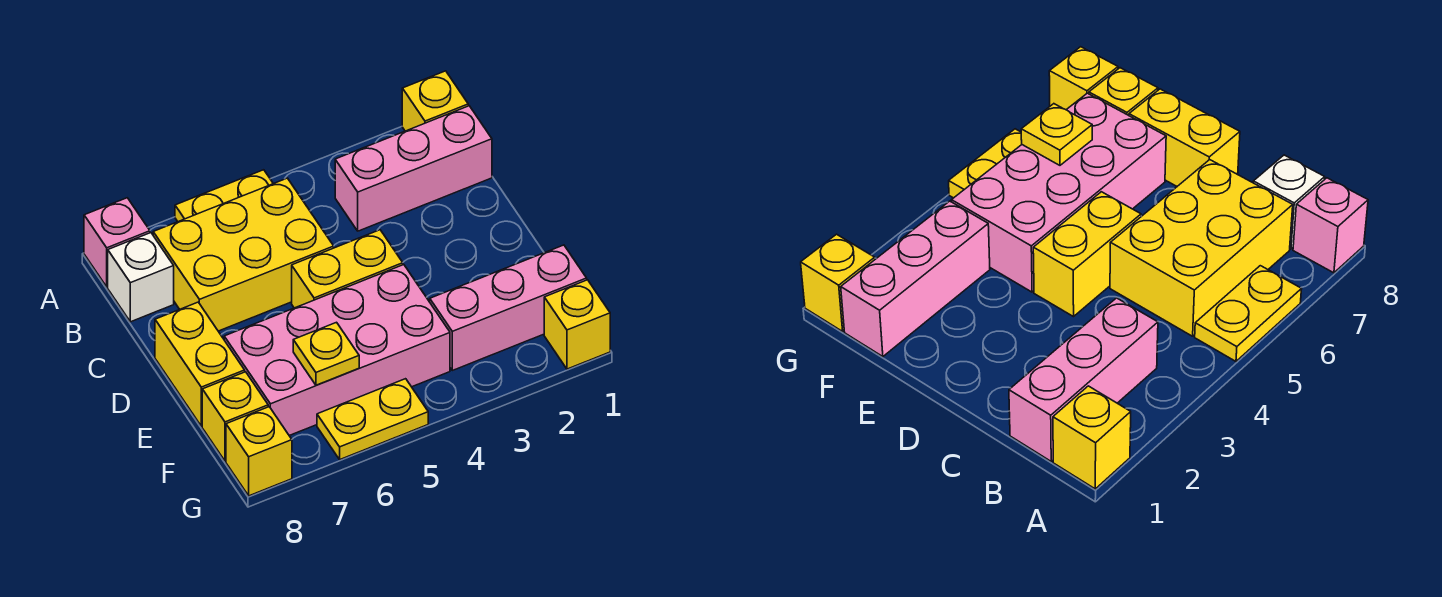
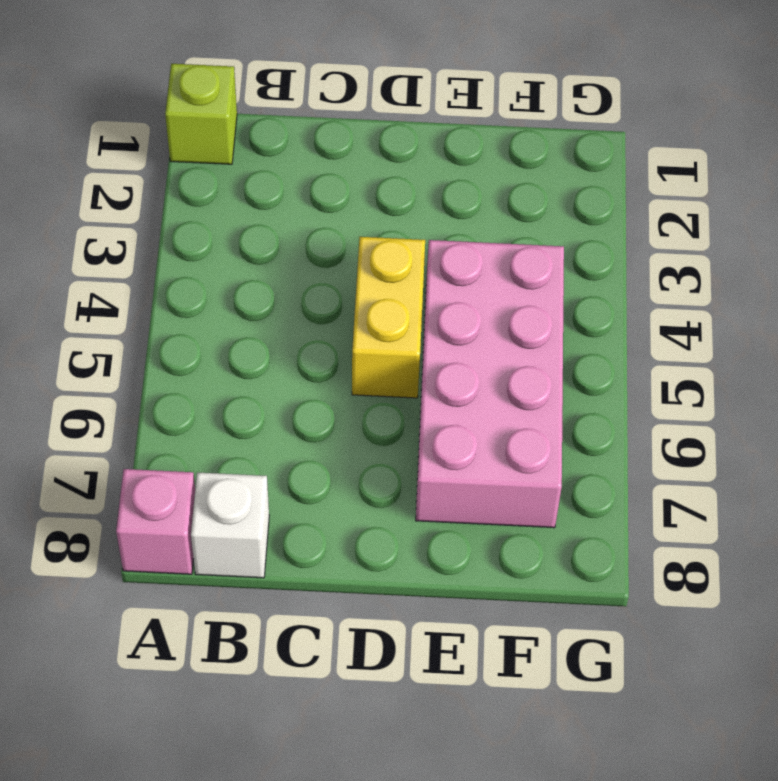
lime 1x1 brick [165,64,237,164] -> yellow 1x1 brick [402,71,468,131]
none -> yellow 1x2 plate [175,170,273,222]
none -> pink 1x3 brick [335,106,492,231]
none -> yellow 2x3 brick [153,178,334,331]

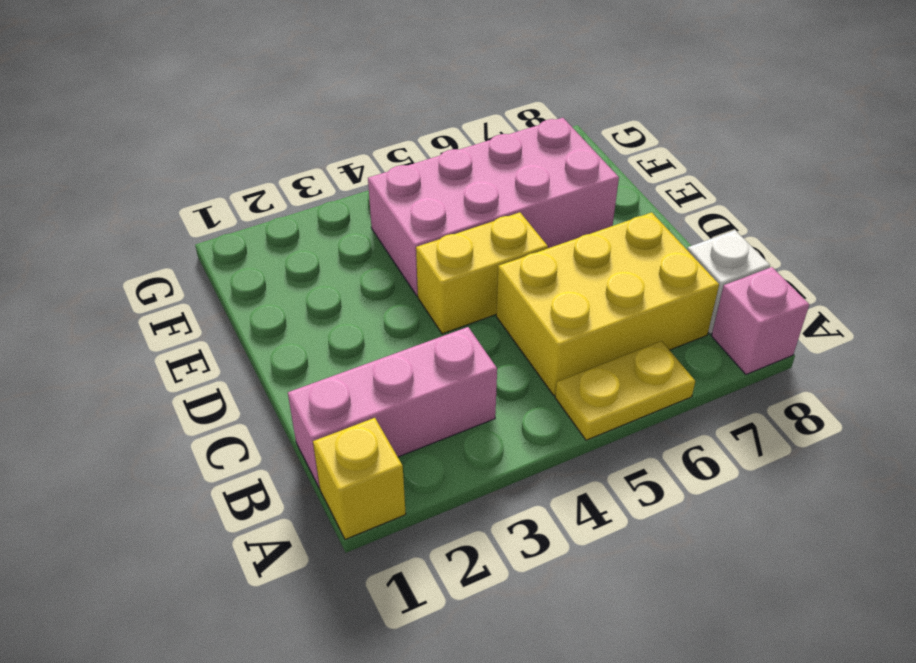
none -> yellow 1x2 brick [155,302,245,426]
none -> pink 1x3 brick [430,245,587,370]
none -> yellow 1x1 brick [202,372,268,461]

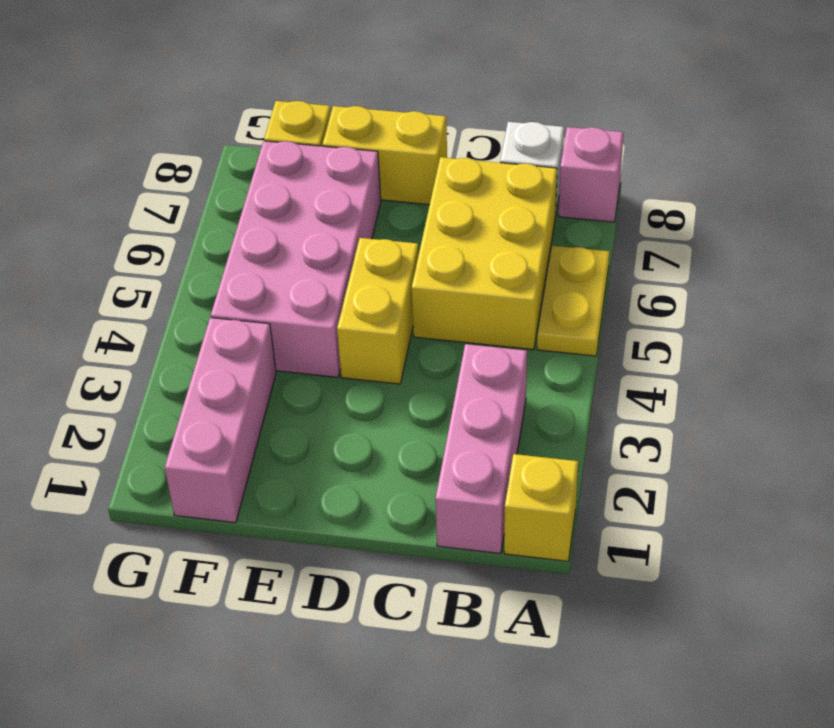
none -> yellow 1x1 brick [544,280,610,369]
none -> yellow 1x2 plate [317,379,428,459]
none -> yellow 1x1 brick [226,407,292,496]

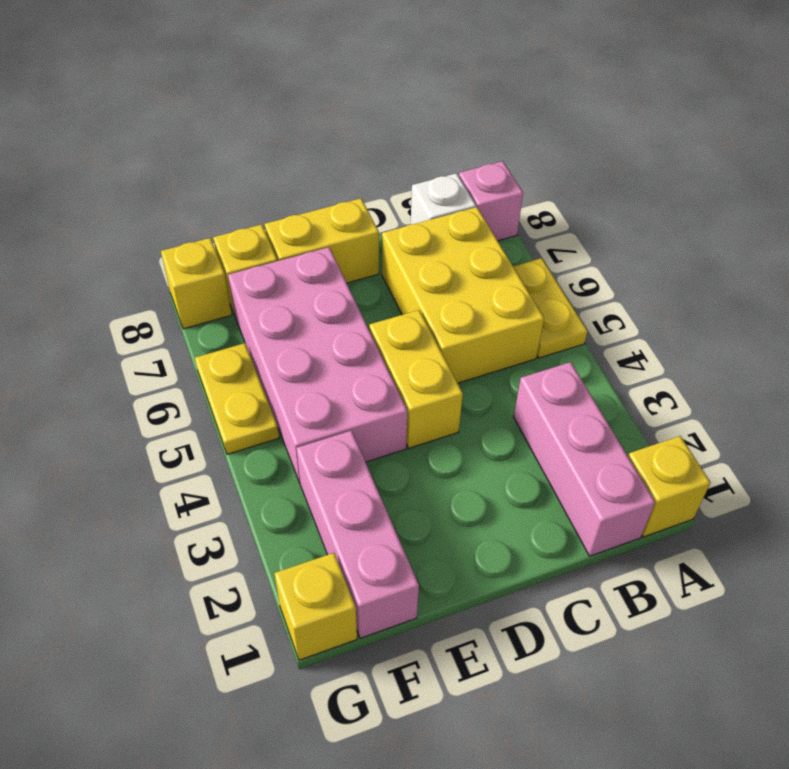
none -> yellow 1x1 plate [293,322,359,385]

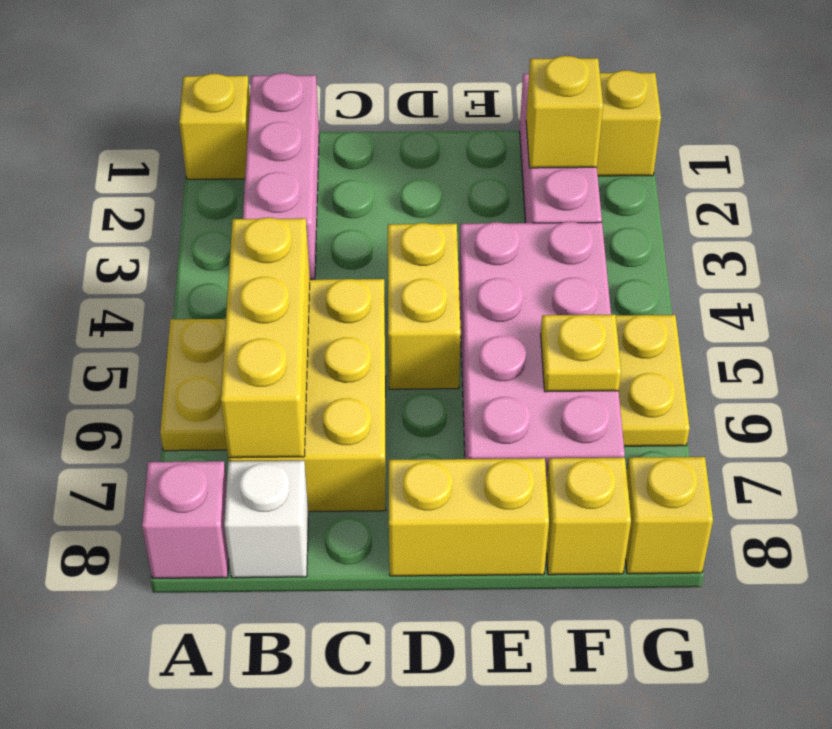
yellow 1x3 brick [221,218,310,458] -> none
yellow 1x1 brick [526,56,603,168] -> none

